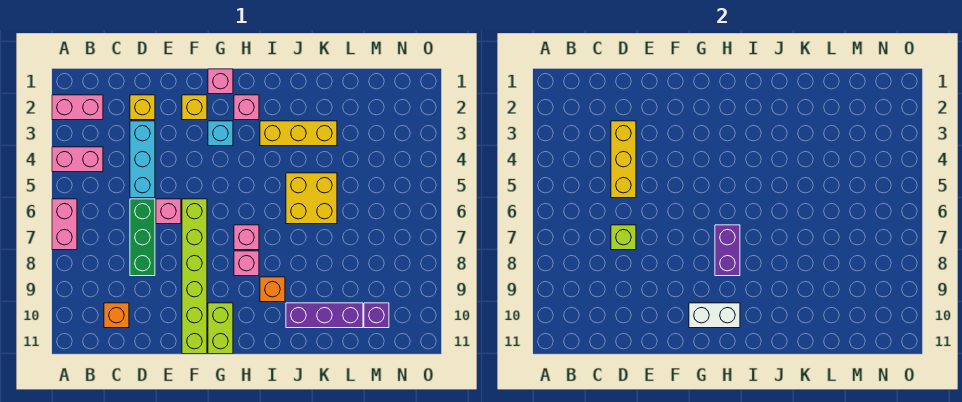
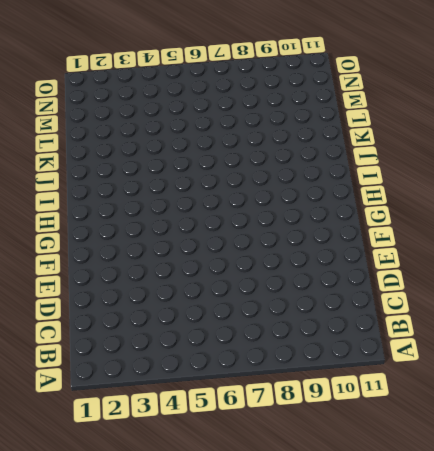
none -> pink 1x2 brick [52,95,103,120]
none -> pink 1x2 brick [52,147,103,172]
none -> pink 1x2 brick [52,199,77,250]

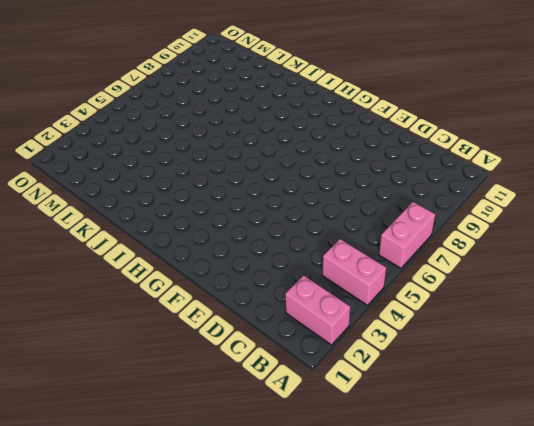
none -> orange 1x1 brick [104,303,129,328]
none -> yellow 1x1 brick [130,95,155,120]
none -> cyan 1x3 brick [130,121,155,198]

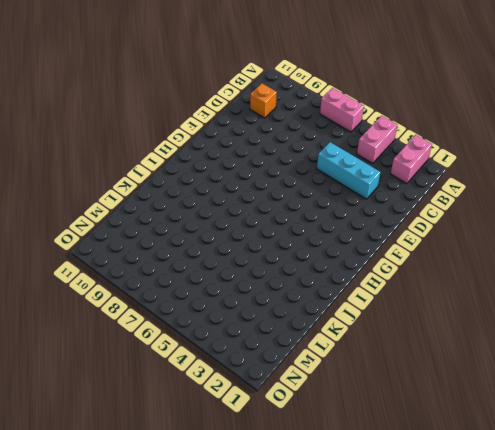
none -> yellow 1x1 brick [130,95,155,120]
none -> green 1x3 brick [130,199,155,276]
none -> pink 1x1 brick [156,199,181,224]

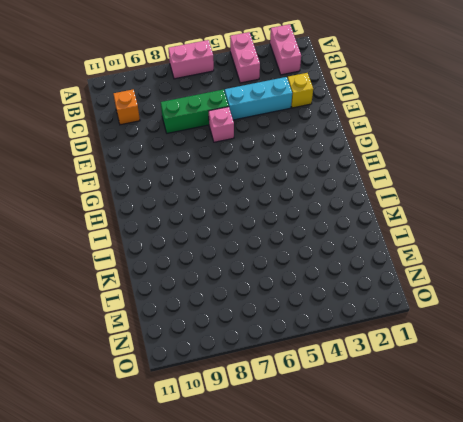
none -> yellow 1x1 brick [182,95,207,120]
none -> lime 1x6 brick [182,199,207,354]
none -> pink 1x1 brick [208,69,233,94]

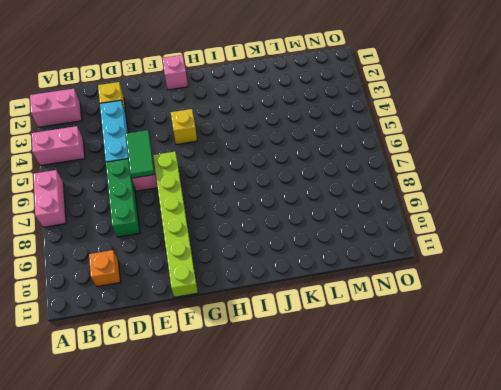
green 1x2 tile [126,130,155,178] -> none
yellow 1x1 brick [171,109,197,145] -> yellow 1x1 brick moved to [182,95,207,120]
none -> cyan 1x1 brick [208,121,233,146]
none -> lime 1x2 brick [208,303,233,354]
none -> pink 1x1 brick [234,95,259,120]

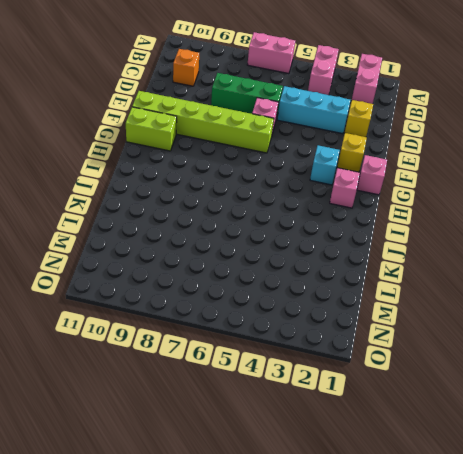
none -> pink 1x1 brick [234,225,259,250]
none -> pink 1x1 brick [234,251,259,276]
none -> yellow 1x3 brick [260,121,337,146]

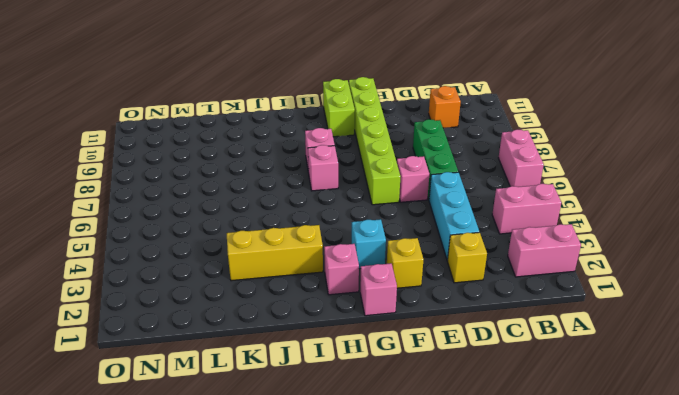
none -> orange 1x1 brick [260,277,285,302]
none -> yellow 2x2 brick [286,173,337,224]
none -> purple 1x3 brick [286,303,363,328]

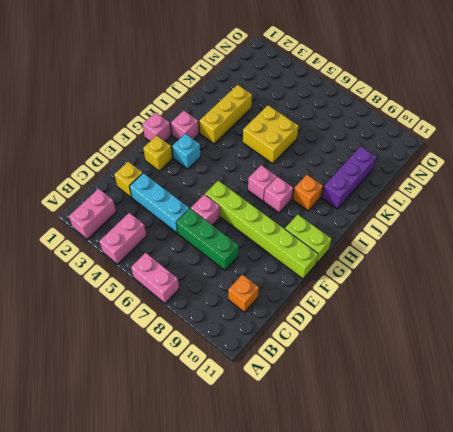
none -> purple 1x1 brick [364,303,389,328]
none -> yellow 1x3 brick [611,121,636,198]
none -> lime 1x1 brick [611,225,636,250]

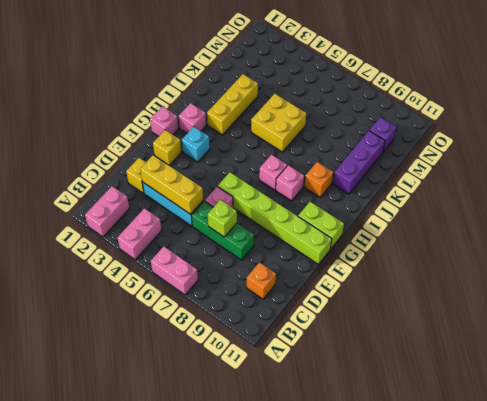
none -> white 1x2 brick [689,303,740,328]
none -> purple 1x2 brick [715,225,740,276]

